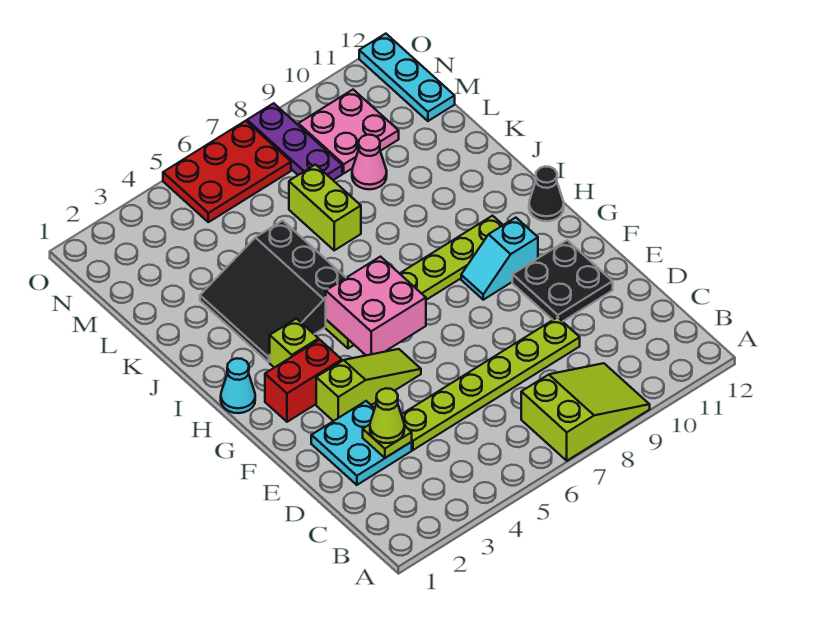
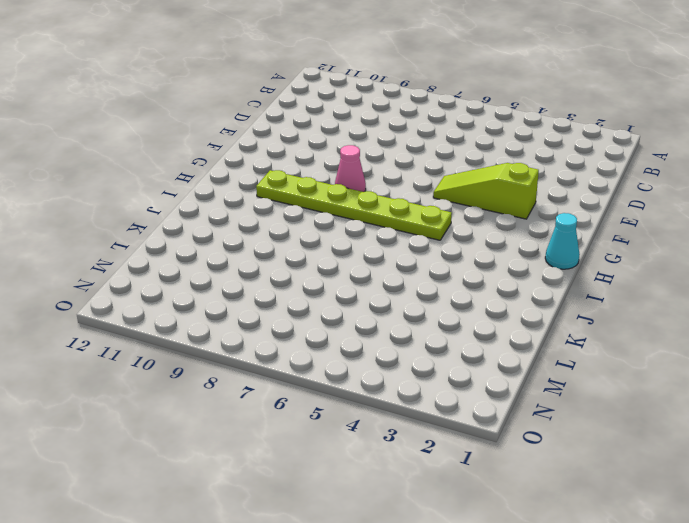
pink 1x1 cone [335,145,366,192] -> pink 1x1 cone moved to [352,135,387,189]
none -> lime 2x3 slope [521,363,650,461]
none -> cyan 2x2 plate [311,401,412,485]
none -> lime 1x6 plate [401,317,580,450]

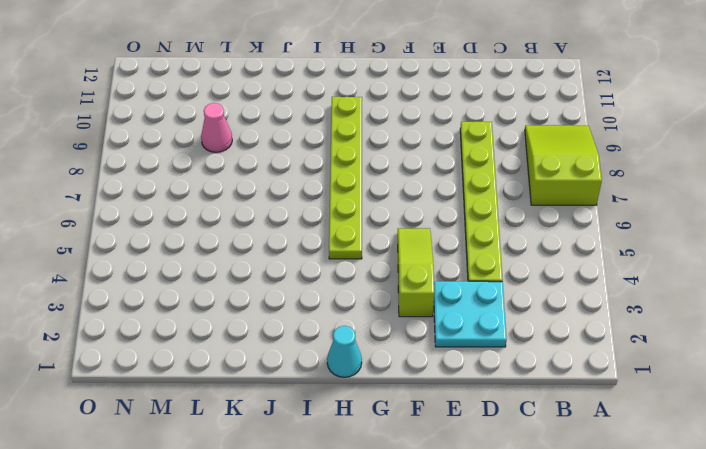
none -> black 2x2 plate [512,240,613,321]
none -> red 1x2 brick [265,340,342,422]
none -> cyan 1x2 slope [461,218,538,300]

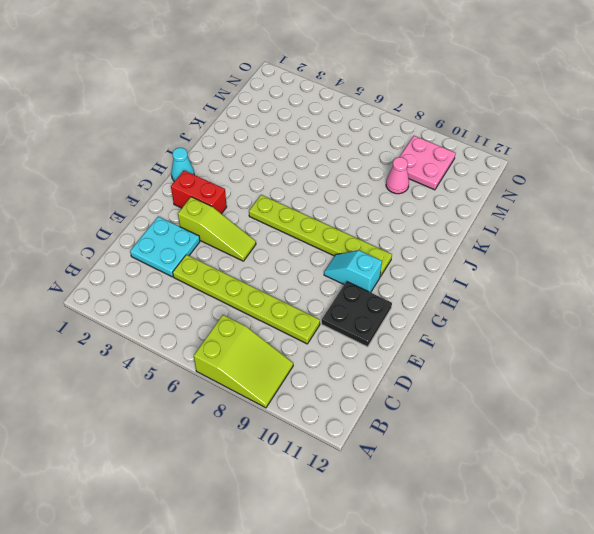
none -> lime 1x1 brick [270,319,319,368]
none -> black 1x1 cone [529,166,564,221]
none -> black 3x3 slope [200,221,346,362]

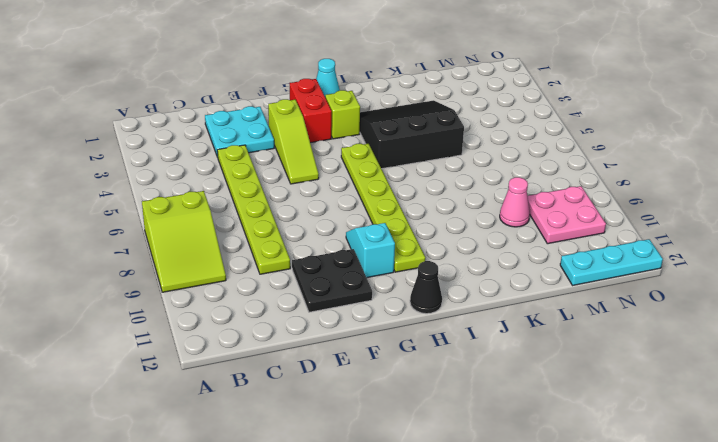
none -> lime 1x2 brick [289,165,361,250]
none -> purple 1x3 plate [247,103,342,180]
none -> red 2x3 plate [163,121,291,222]

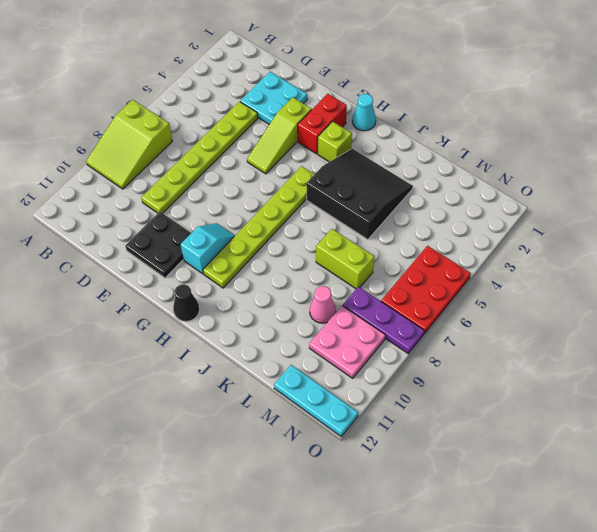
none -> lime 1x1 plate [363,425,412,458]
none -> pink 2x2 brick [326,257,426,355]
none -> lime 1x1 cone [370,388,404,443]

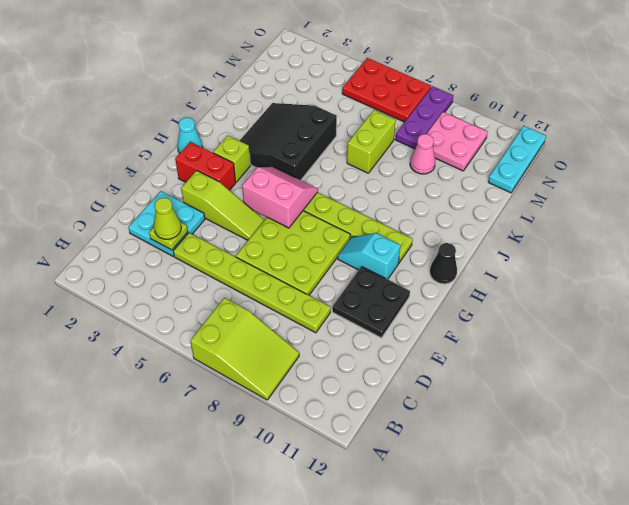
lime 3x3 plate [236,211,350,295] -> none
pink 2x2 slope [242,167,318,228] -> pink 2x2 brick [326,257,426,355]

